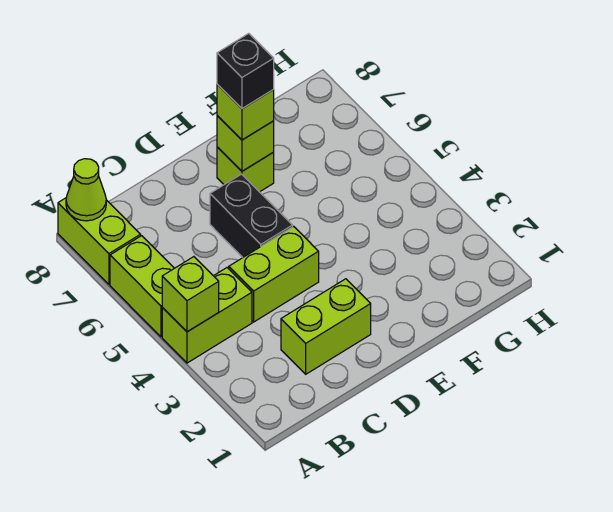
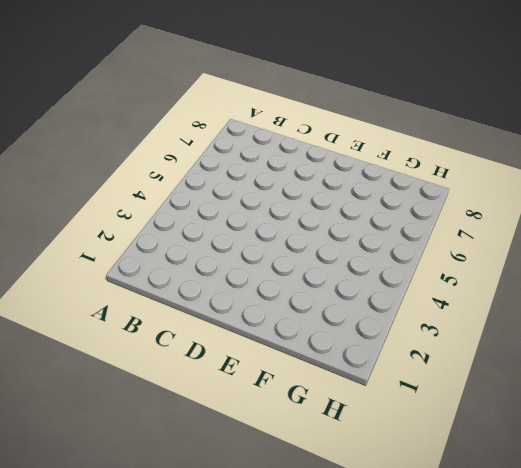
none -> lime 1x2 brick [162,268,252,363]
none -> lime 1x2 brick [110,236,174,337]
none -> lime 1x2 brick [58,197,141,284]

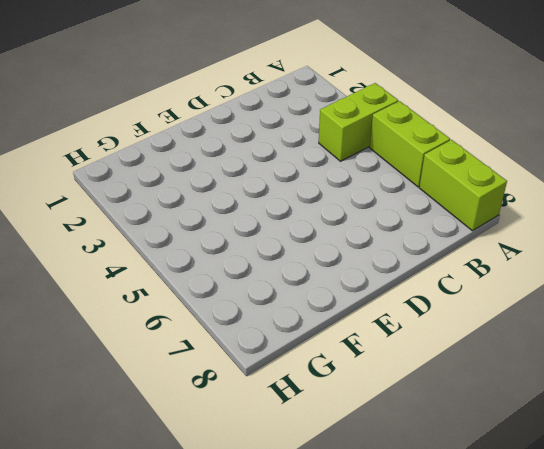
none -> lime 1x2 brick [281,279,371,374]
none -> lime 1x2 brick [229,226,319,322]
none -> black 1x2 brick [210,174,292,257]

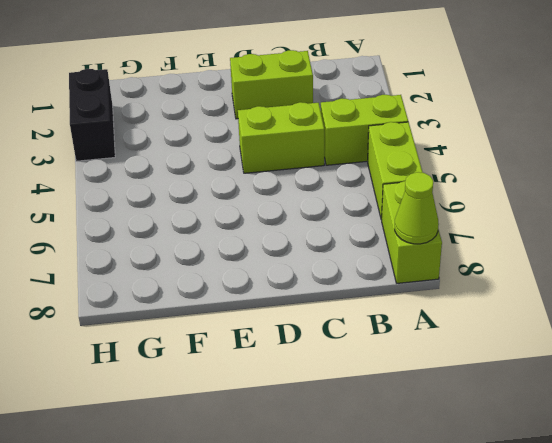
black 1x2 brick [69,69,115,161] -> black 1x2 brick moved to [210,174,292,257]
none -> lime 1x1 brick [217,147,274,192]
none -> lime 1x1 brick [162,257,219,332]
none -> lime 1x1 brick [217,116,274,171]

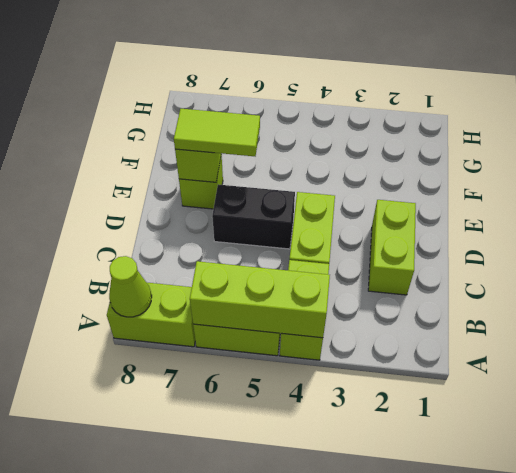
lime 1x3 brick [190,261,330,338] -> lime 1x1 brick [162,257,219,332]
lime 1x2 tile [174,109,260,156] -> lime 1x1 brick [217,84,274,140]
none -> black 1x1 brick [217,34,274,109]

